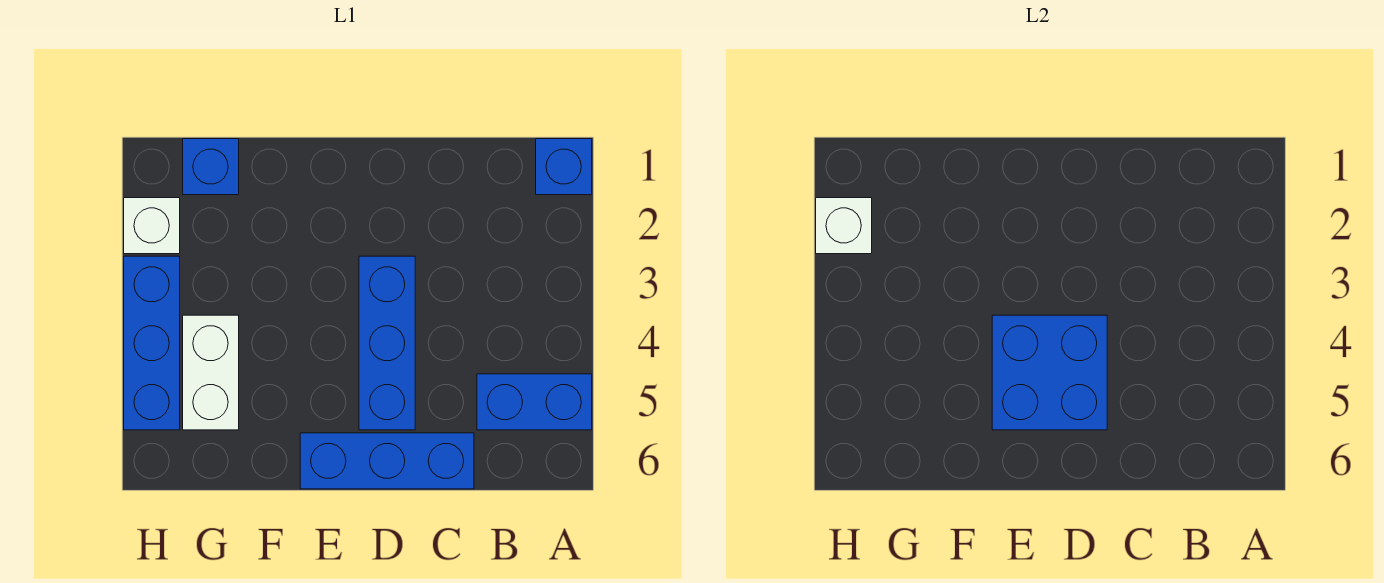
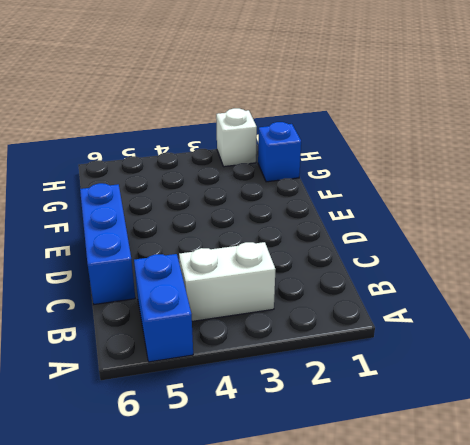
white 1x2 brick [179,242,276,321] -> white 1x2 brick moved to [183,315,239,430]
none -> blue 1x1 brick [536,139,592,195]
none -> blue 1x3 brick [359,256,415,430]

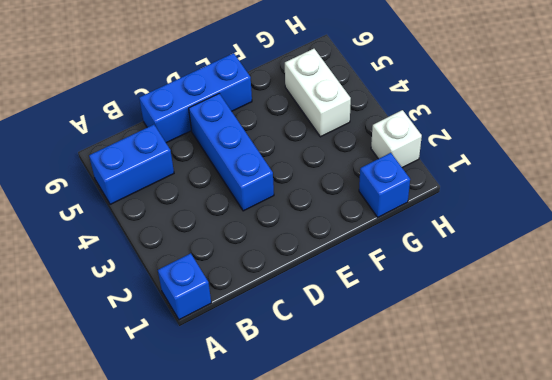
none -> blue 1x3 brick [124,256,180,430]
none -> blue 2x2 brick [992,315,1107,430]

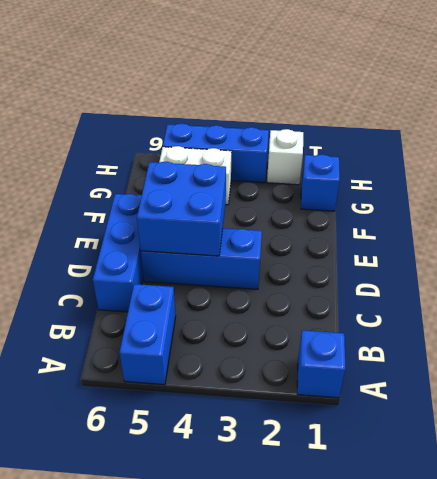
none -> white 1x1 brick [816,198,872,254]

